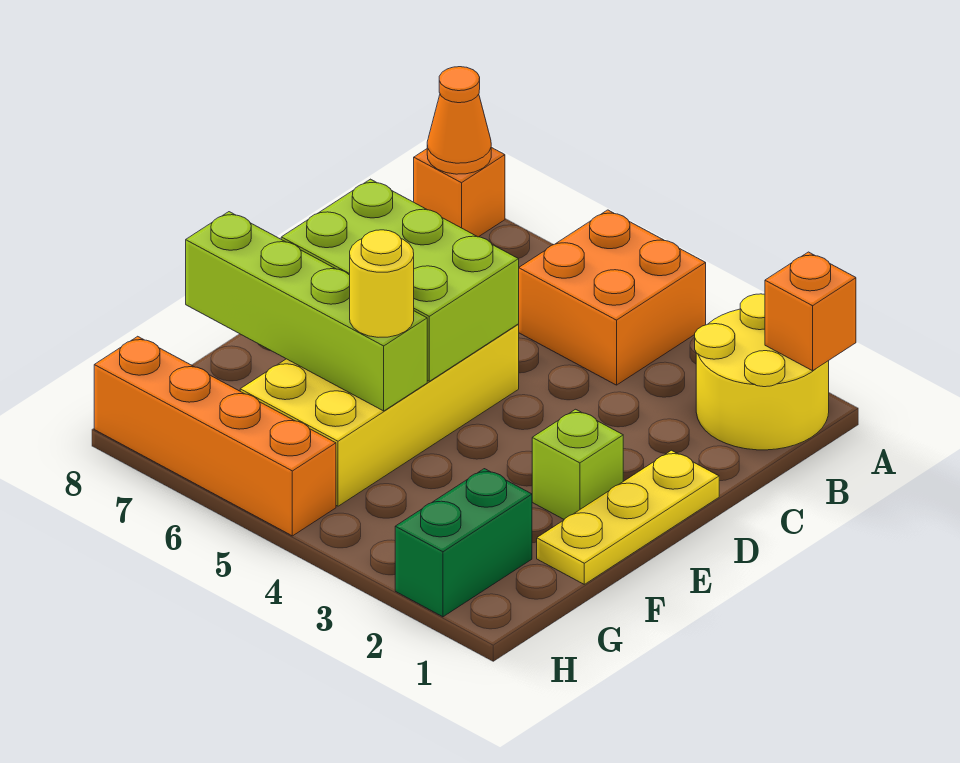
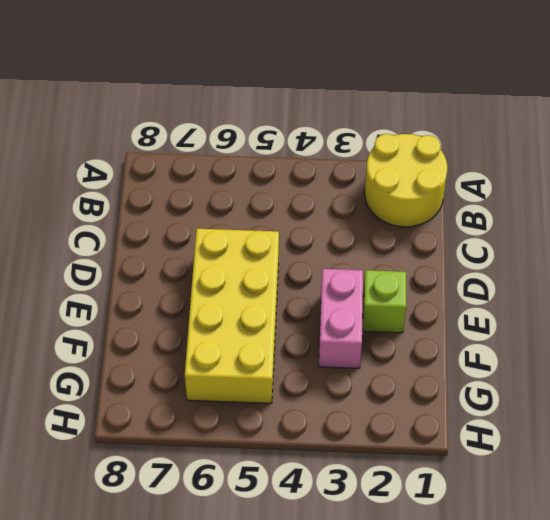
pink 1x2 brick [319,269,363,368] -> none
none -> orange 2x2 brick [519,210,706,385]
none -> orange 1x1 brick [414,147,505,237]
none -> yellow 1x3 plate [537,450,719,584]

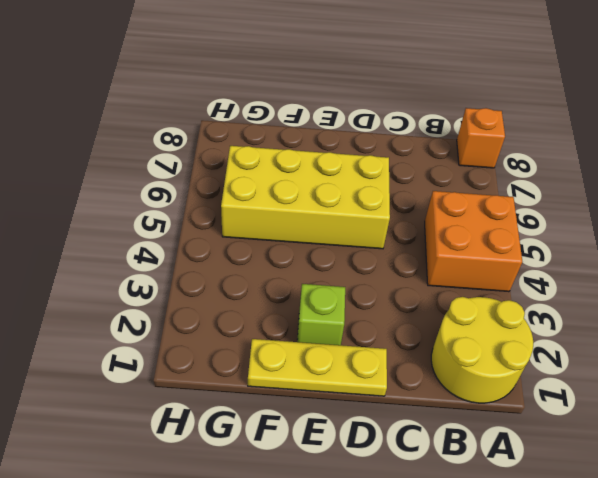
none -> green 1x2 brick [395,469,532,617]
none -> orange 1x4 brick [94,336,336,536]
none -> orange 1x1 brick [765,252,856,371]

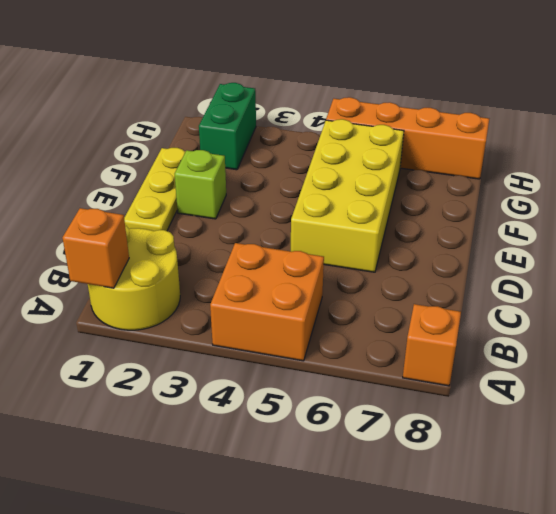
none -> orange 1x1 cone [427,67,491,174]
none -> lime 2x3 brick [281,179,519,381]
none -> lime 1x4 brick [186,212,427,411]

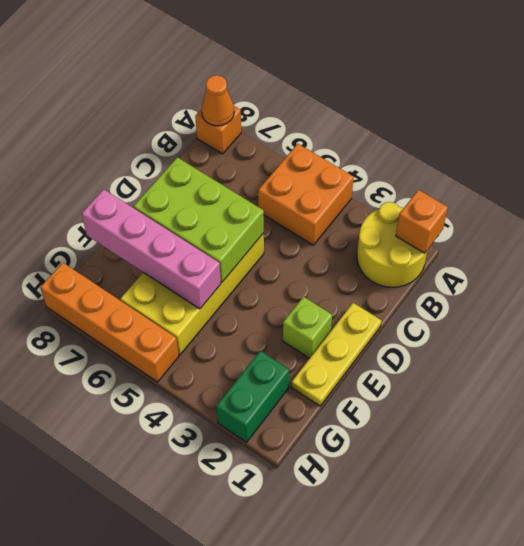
pink 1x4 brick [82,189,221,309] -> lime 1x4 brick [186,212,427,411]
none -> yellow 1x1 round brick [350,230,414,337]

